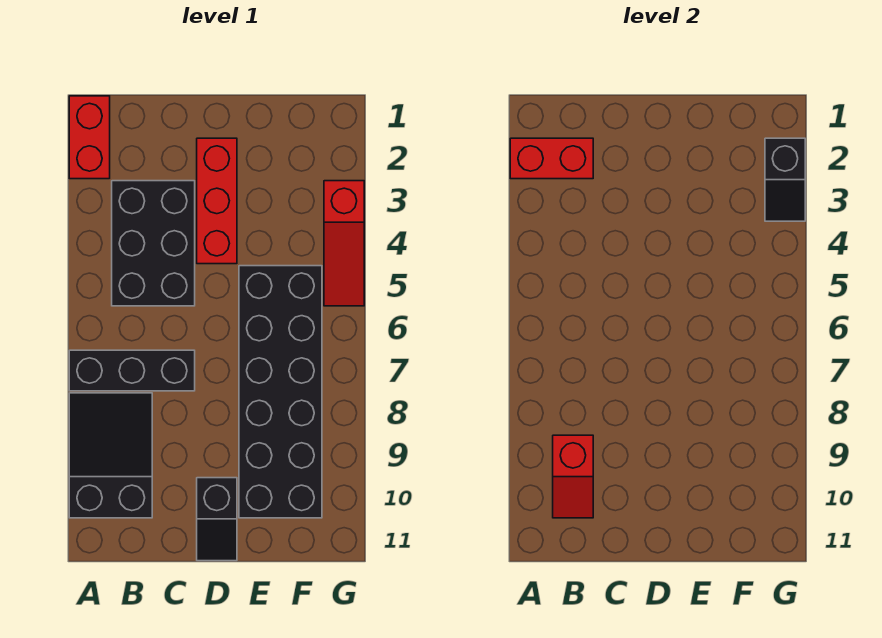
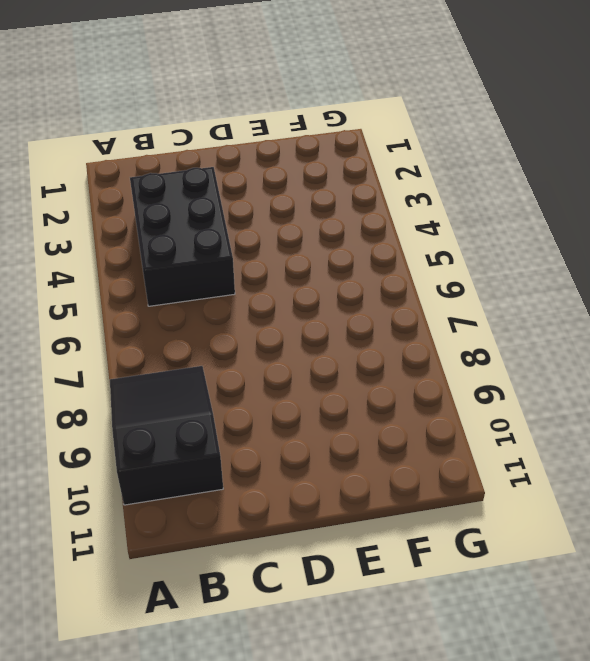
none -> red 1x2 brick [69,96,110,179]
none -> black 1x3 brick [69,350,195,391]

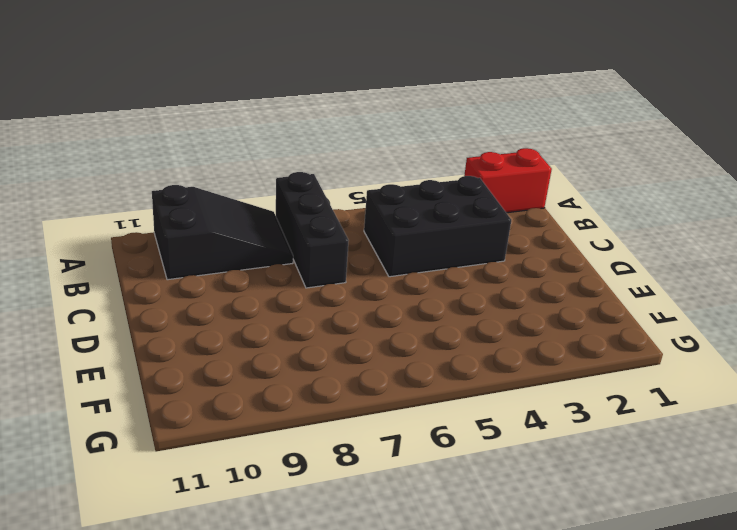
none -> red 1x3 brick [197,138,237,264]
none -> black 1x2 slope [197,478,237,561]

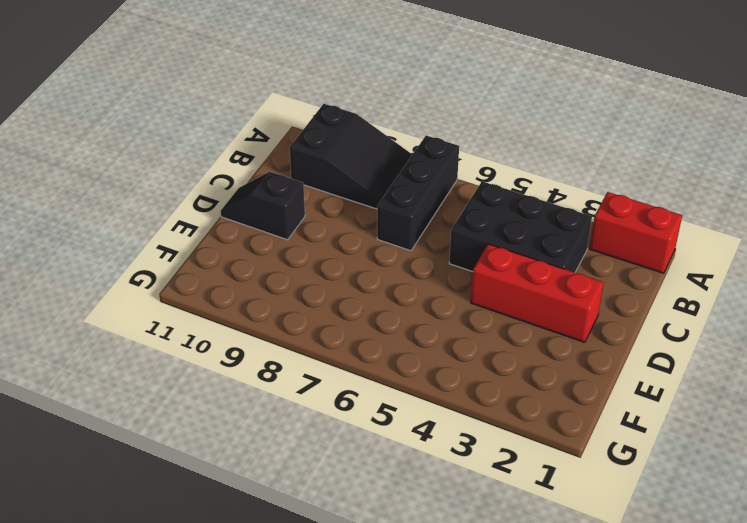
none -> black 2x6 brick [239,266,322,518]
none -> red 1x3 slope [324,181,364,306]

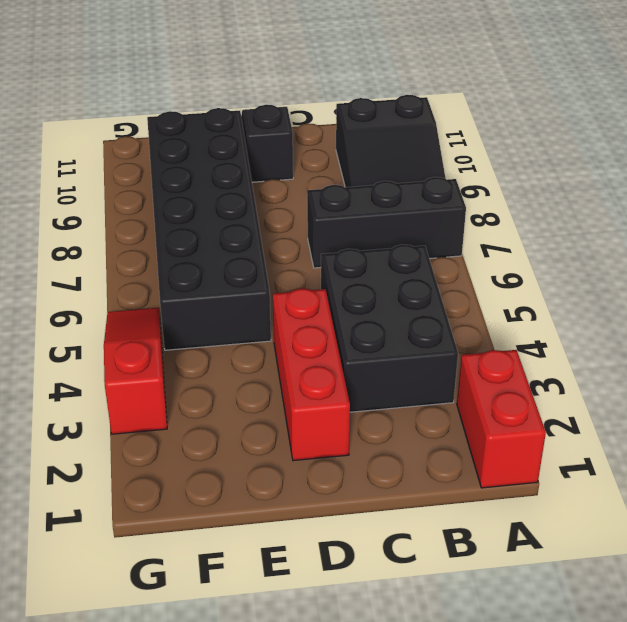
none -> red 1x2 brick [510,138,593,179]
none -> red 1x2 slope [553,435,593,518]

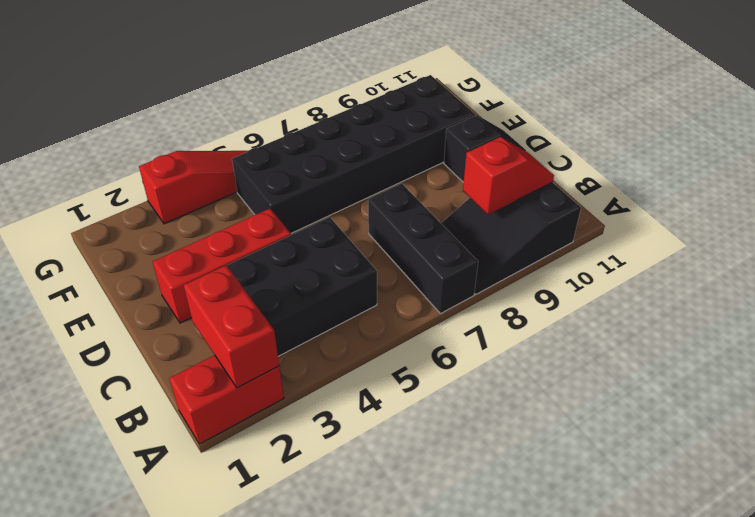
none -> black 1x2 slope [765,138,805,221]

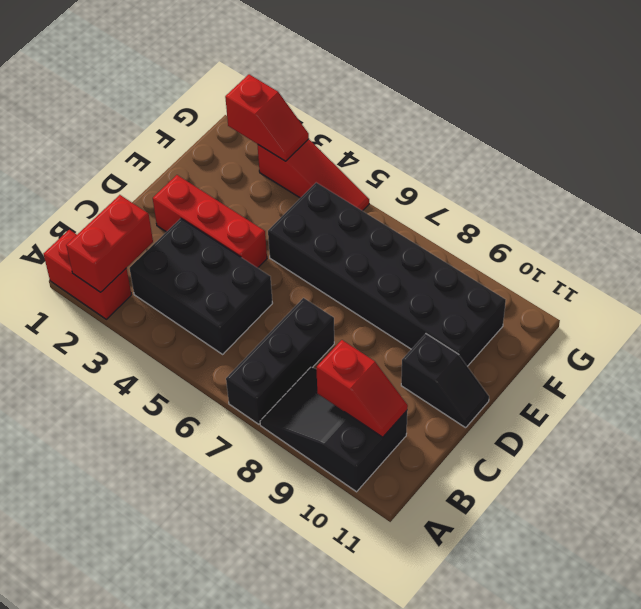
red 1x2 slope [225,74,309,161] -> black 1x2 slope [765,138,805,221]

